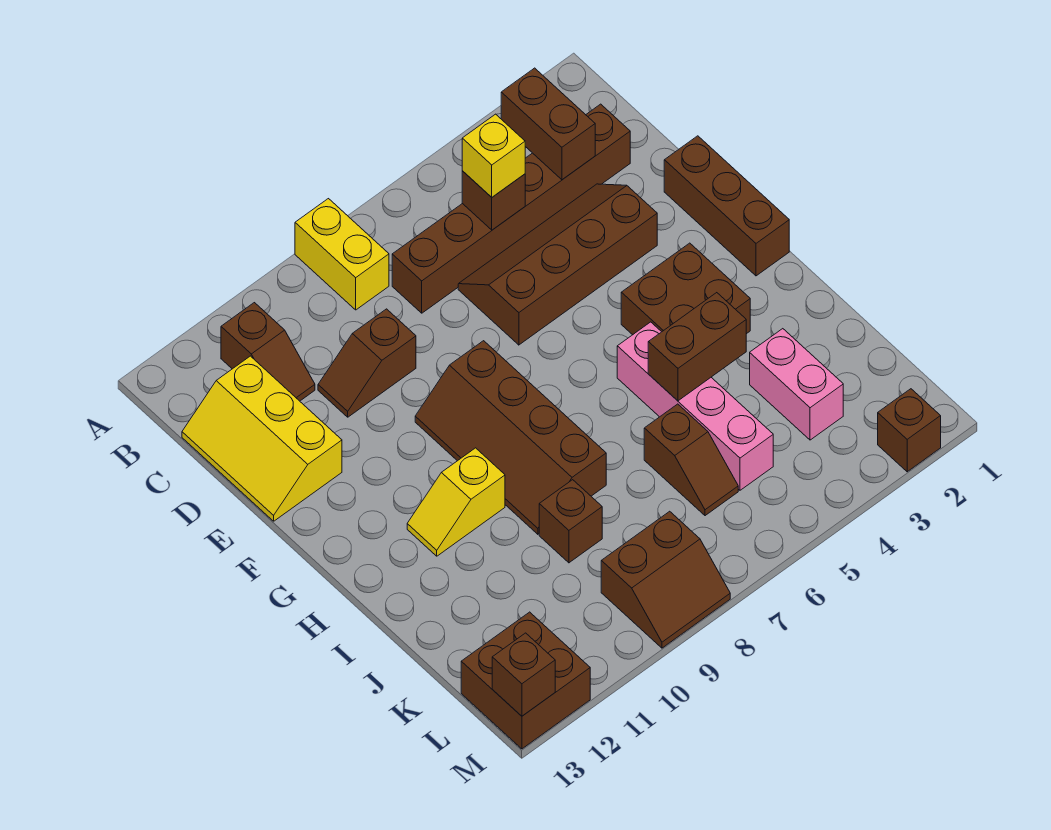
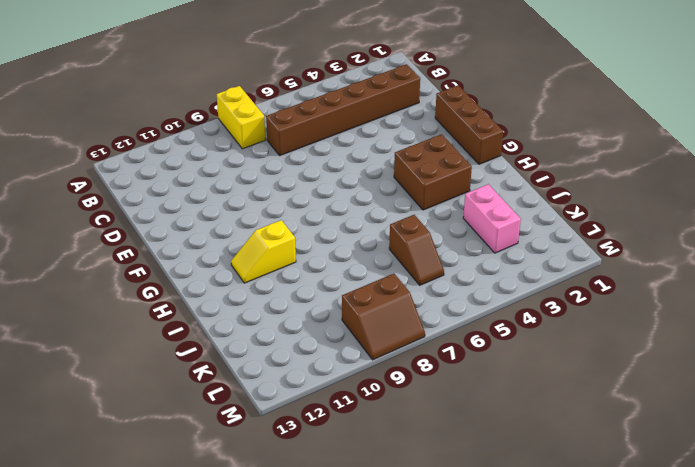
none -> brown 1x2 slope [221,303,315,401]
none -> yellow 2x3 slope [182,356,342,521]
none -> brown 2x4 slope [458,184,657,345]

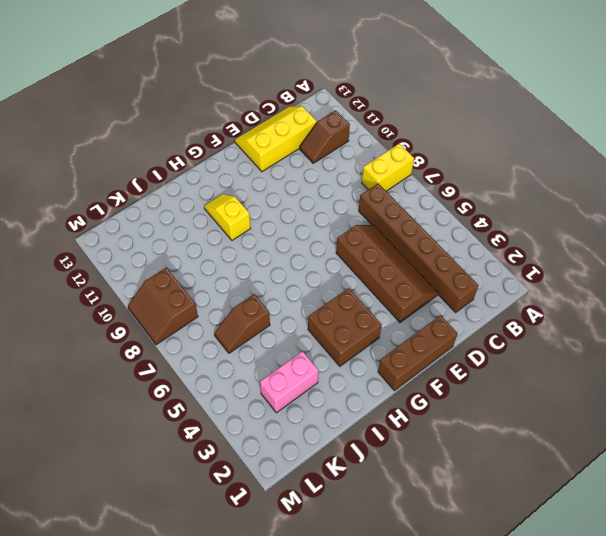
none -> brown 1x2 slope [318,309,416,417]
none -> brown 2x4 slope [415,341,606,534]
none -> pink 1x4 brick [617,322,773,490]

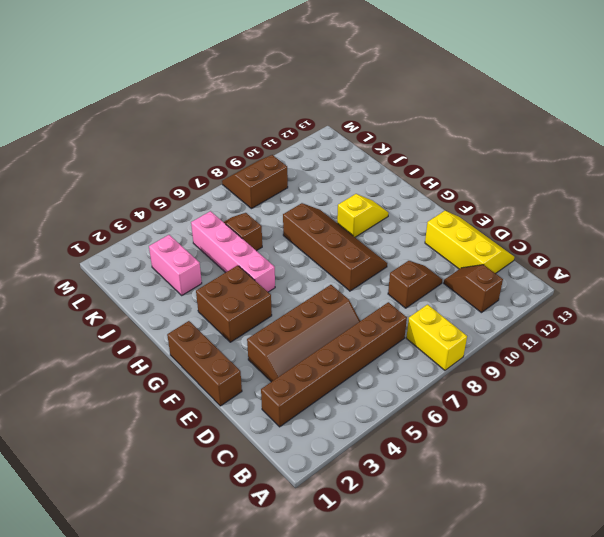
none -> brown 1x1 brick [539,480,602,563]
none -> brown 2x2 brick [461,612,590,749]
none -> brown 1x1 brick [878,389,941,472]

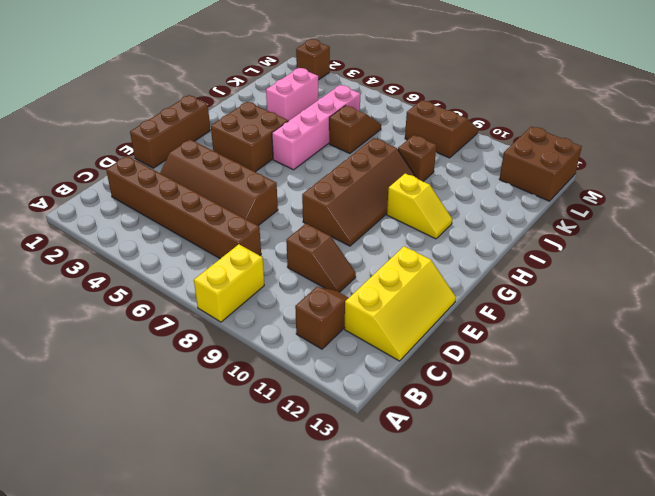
none -> brown 1x2 brick [501,68,595,180]
none -> brown 1x1 brick [462,171,525,230]
none -> brown 1x2 brick [648,293,746,401]

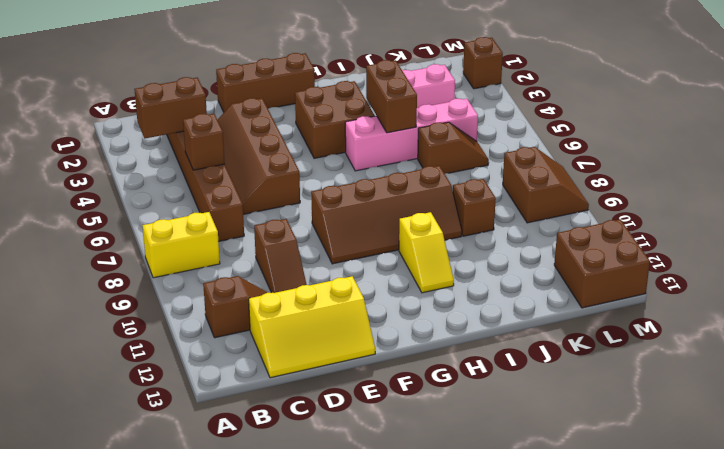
none -> brown 1x1 brick [492,633,555,716]
none -> yellow 1x1 brick [462,114,525,197]

